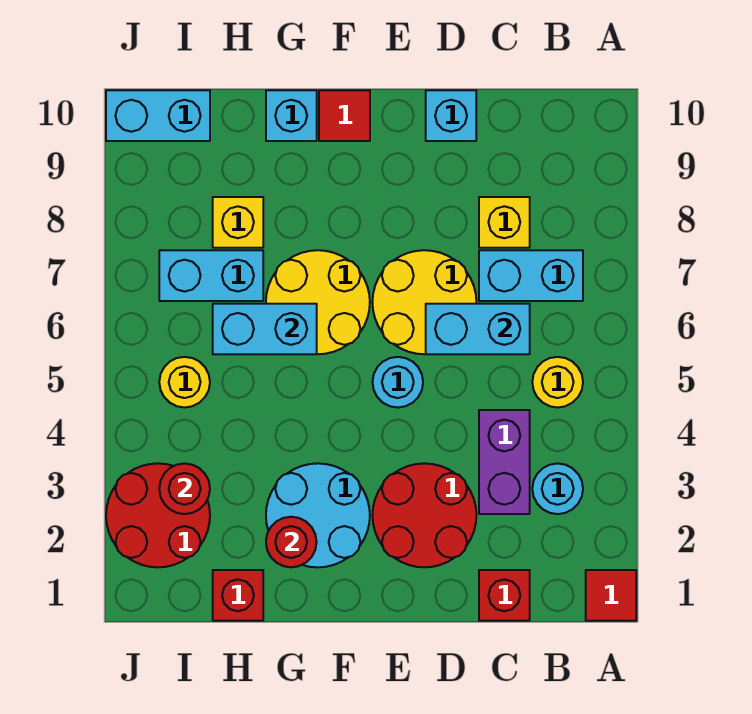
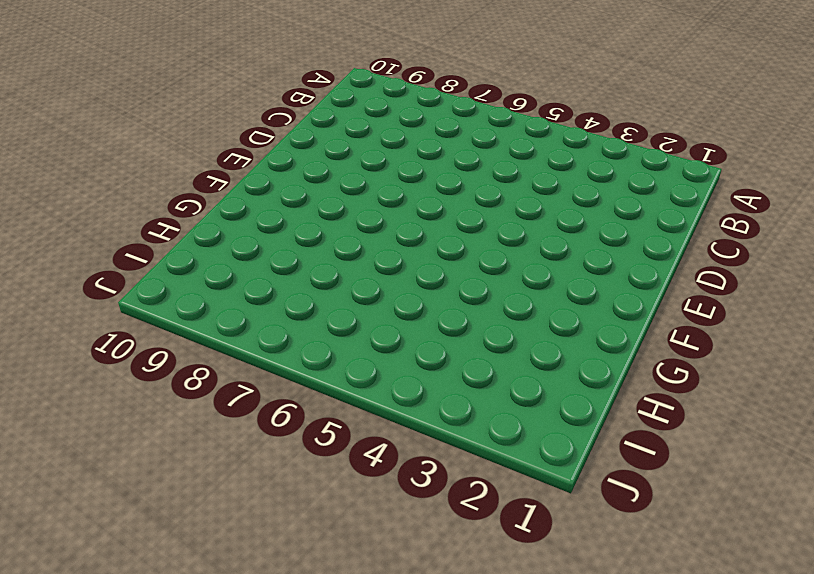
none -> red 1x1 tile [586,570,636,621]
none -> cyan 1x1 round brick [532,463,583,514]
none -> yellow 1x1 round brick [532,357,583,408]

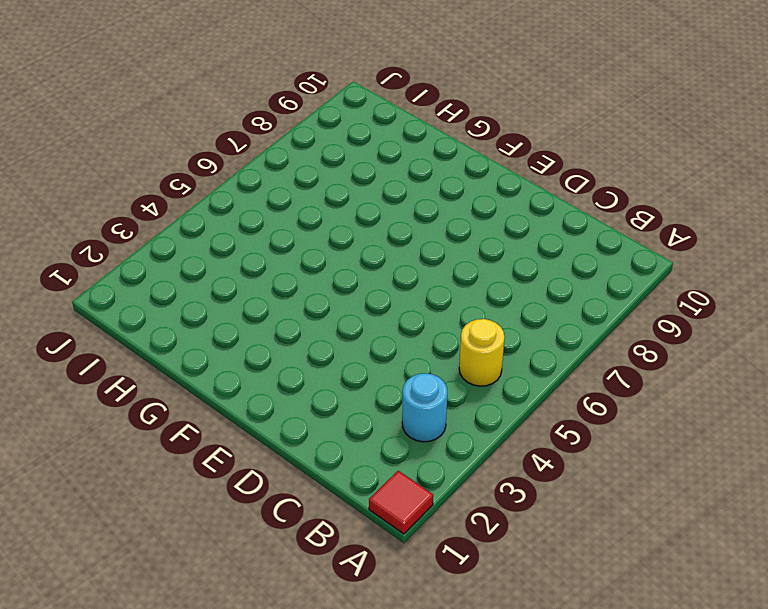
none -> cyan 1x2 brick [479,250,583,301]
none -> red 1x1 brick [479,570,530,621]
none -> purple 1x2 brick [479,410,530,514]

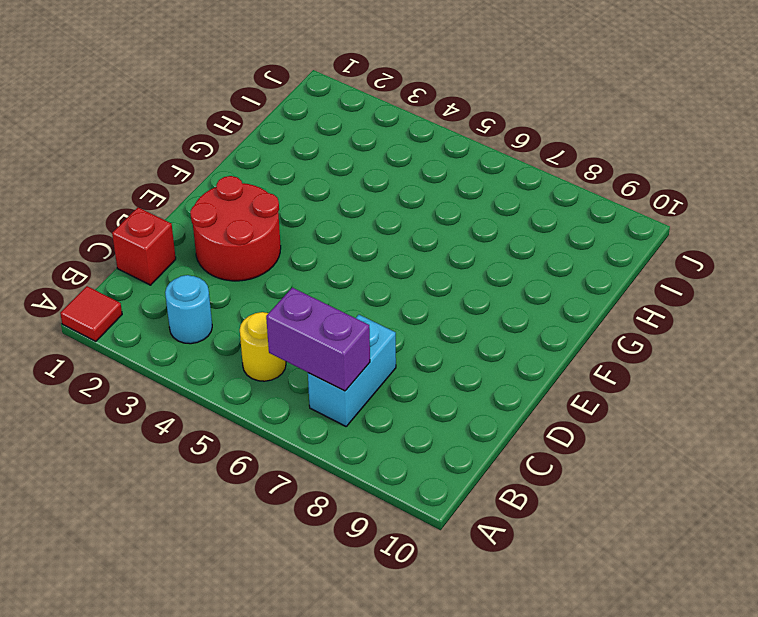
purple 1x2 brick [266,288,370,391] -> purple 1x2 brick moved to [479,410,530,514]
none -> yellow 1x1 brick [479,197,530,248]
none -> yellow 2x2 round brick [372,250,476,354]
none -> cyan 1x1 brick [426,90,476,141]

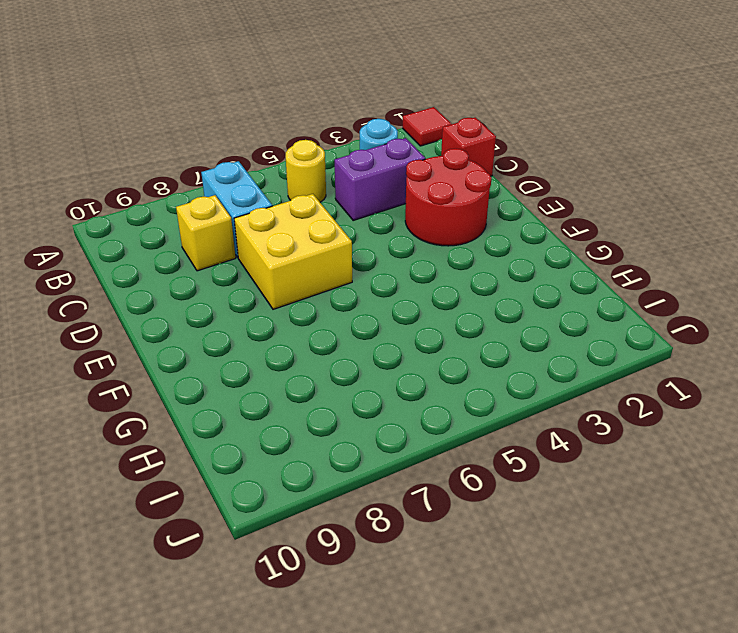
yellow 2x2 brick [234,194,352,309] -> yellow 2x2 round brick [372,250,476,354]
none -> cyan 1x1 brick [426,90,476,141]
none -> cyan 1x1 round brick [372,357,423,408]
none -> cyan 2x2 round brick [266,463,370,567]

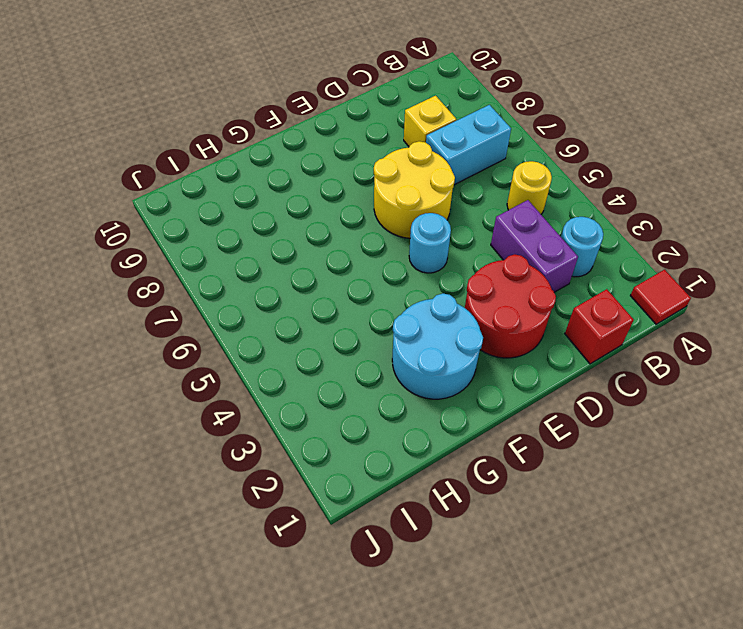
none -> cyan 1x1 brick [426,90,476,141]
none -> yellow 2x2 round brick [266,250,370,354]
none -> red 1x1 tile [319,90,370,141]

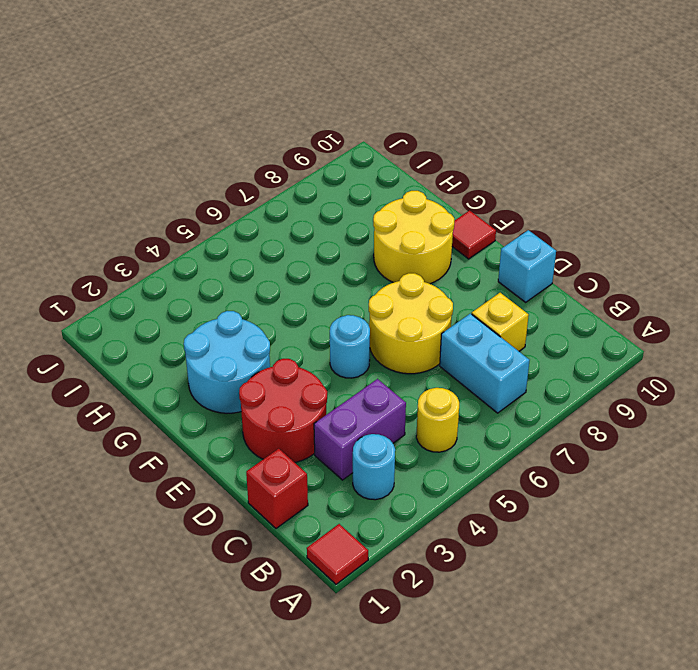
yellow 2x2 round brick [373,191,454,284] -> yellow 2x2 round brick moved to [266,250,370,354]
none -> cyan 1x1 brick [266,90,317,141]
none -> red 1x1 brick [213,570,263,621]
none -> cyan 1x2 brick [159,250,263,301]

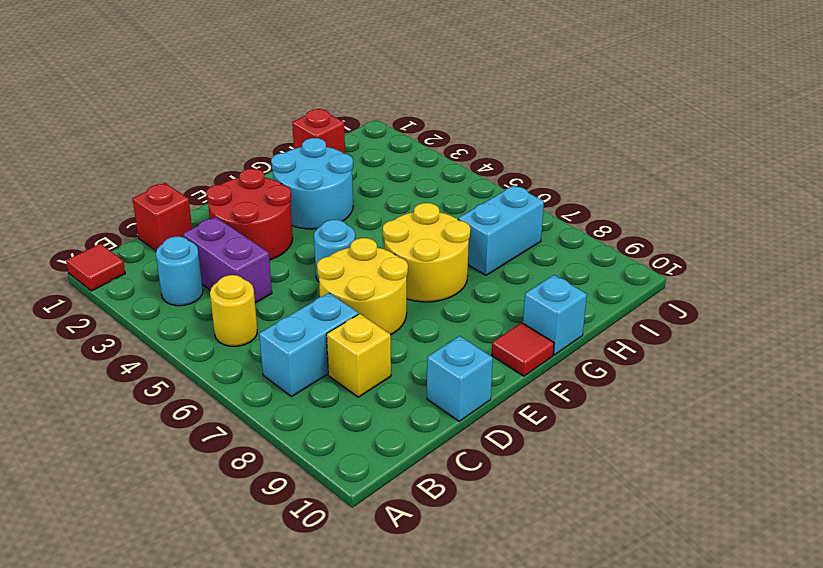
none -> yellow 1x1 brick [213,197,263,248]
none -> red 2x2 round brick [106,463,210,567]
none -> yellow 1x1 round brick [159,357,210,408]

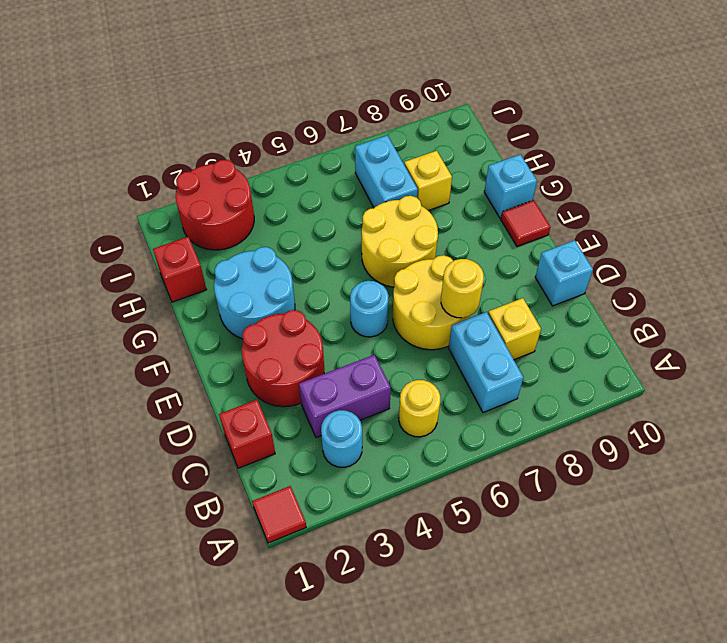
yellow 1x1 round brick [441,259,484,318] -> yellow 1x1 round brick moved to [159,357,210,408]
none -> cyan 1x2 brick [106,90,210,141]
none -> cyan 1x2 brick [426,304,530,354]
none -> red 1x1 round brick [266,517,317,567]

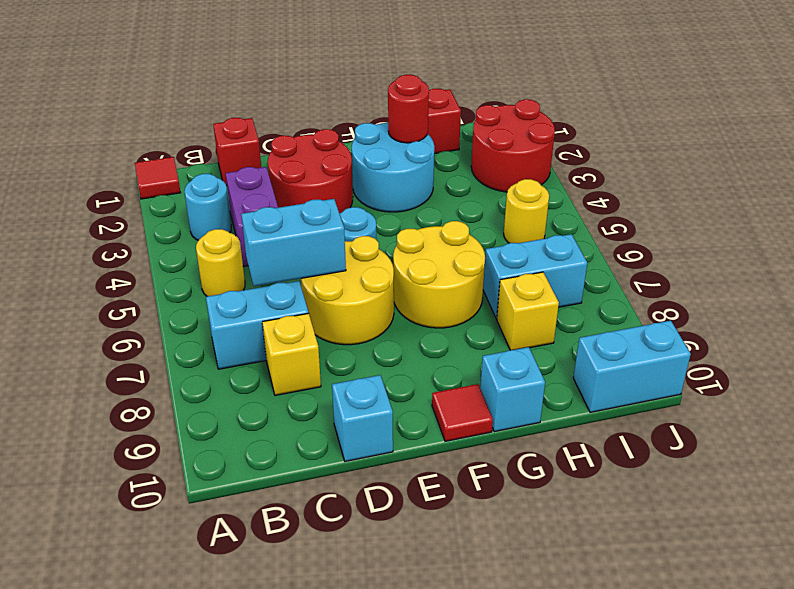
none -> cyan 1x2 brick [213,304,317,354]
none -> red 1x1 round brick [159,463,210,514]

